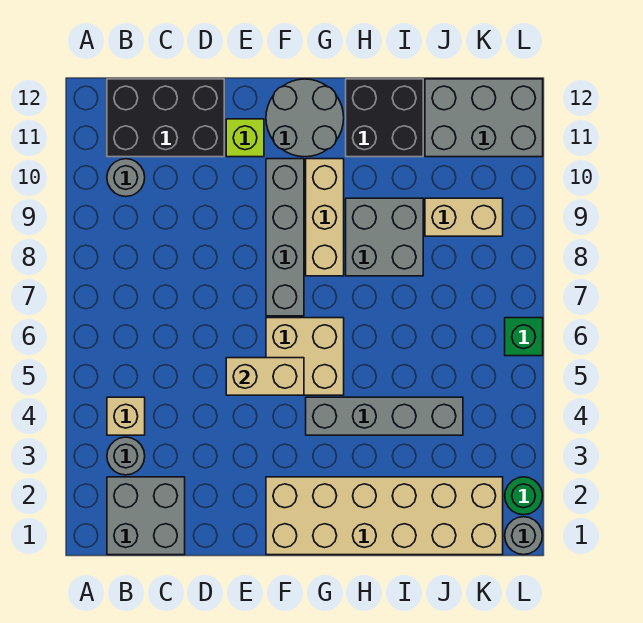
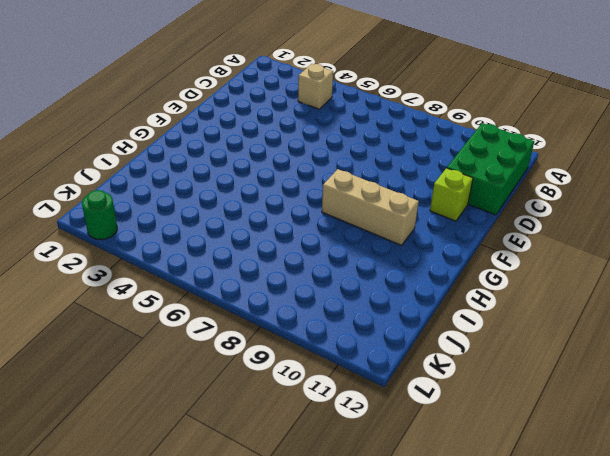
green 2x3 brick [447,123,534,215] -> black 2x3 brick [107,79,224,157]
none -> grey 2x2 brick [107,477,185,555]
none -> grey 1x1 round brick [107,437,145,475]
none -> grey 1x1 round brick [107,159,145,197]

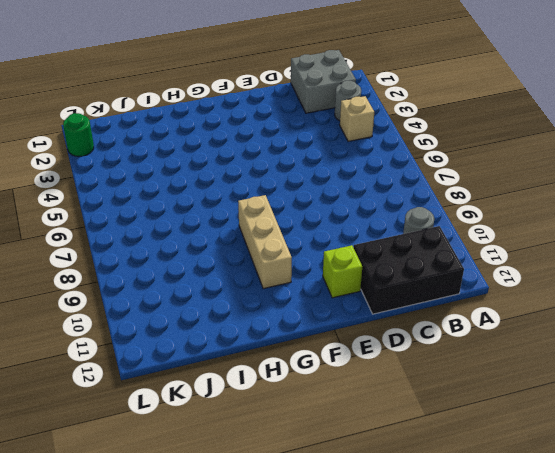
none -> tan 2x6 brick [266,477,503,555]
none -> tan 2x2 brick [266,318,344,395]
none -> grey 1x4 brick [266,159,304,316]

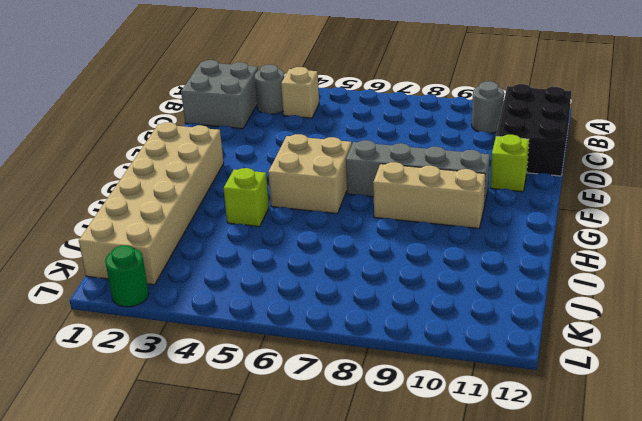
lime 1x1 brick [223,168,269,227] -> grey 1x4 brick [306,397,463,435]
none -> grey 2x2 round brick [266,79,344,157]
none -> grey 2x2 brick [346,198,423,276]
none -> black 2x2 brick [346,79,423,157]

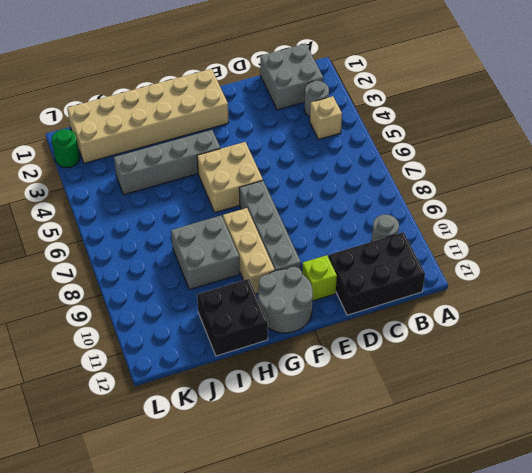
none -> tan 1x2 brick [425,198,503,236]
none -> grey 2x3 brick [425,79,543,157]
none -> grey 1x1 round brick [505,517,543,555]

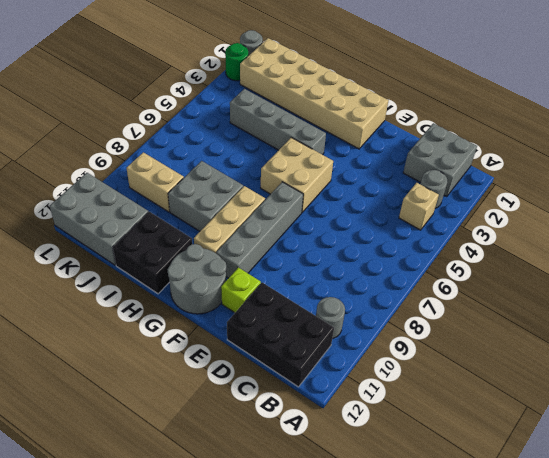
none -> green 1x1 brick [505,318,543,356]
none -> tan 1x2 brick [226,358,304,395]

